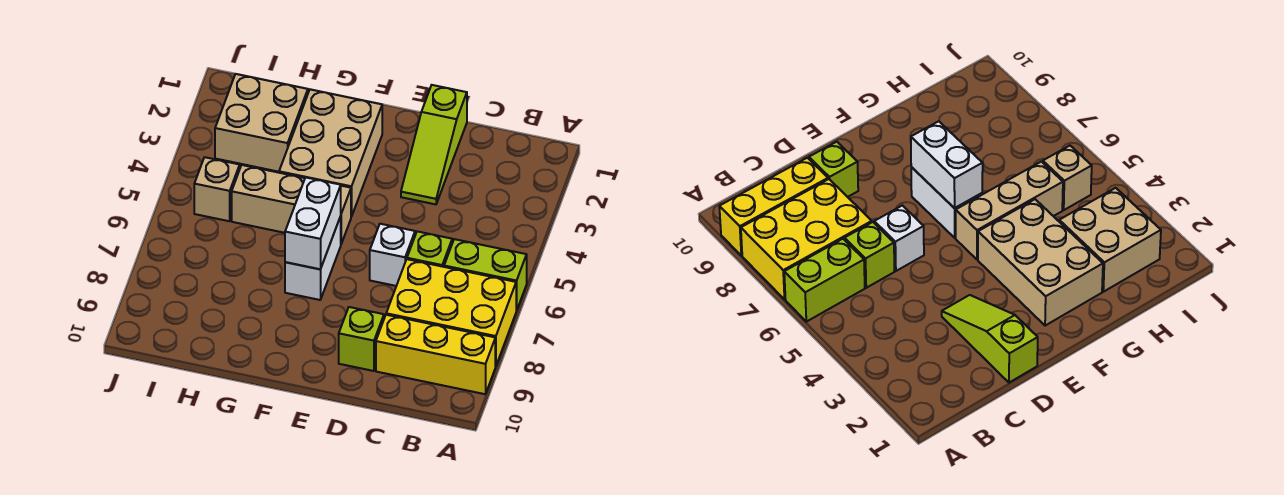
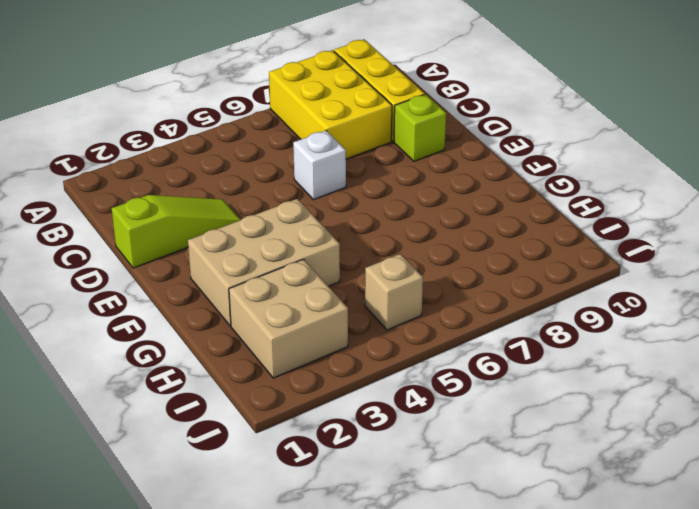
none -> lime 1x2 brick [444,239,527,311]
none -> lime 1x1 brick [407,231,452,267]
none -> tan 1x3 brick [232,165,351,244]

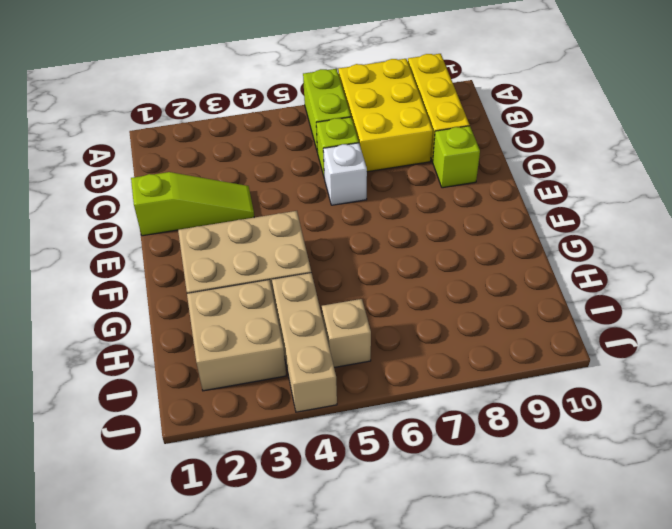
tan 1x3 brick [272,273,337,412] -> tan 1x3 brick moved to [232,165,351,244]
none -> white 1x2 brick [285,216,341,300]
none -> white 1x2 brick [285,178,341,269]

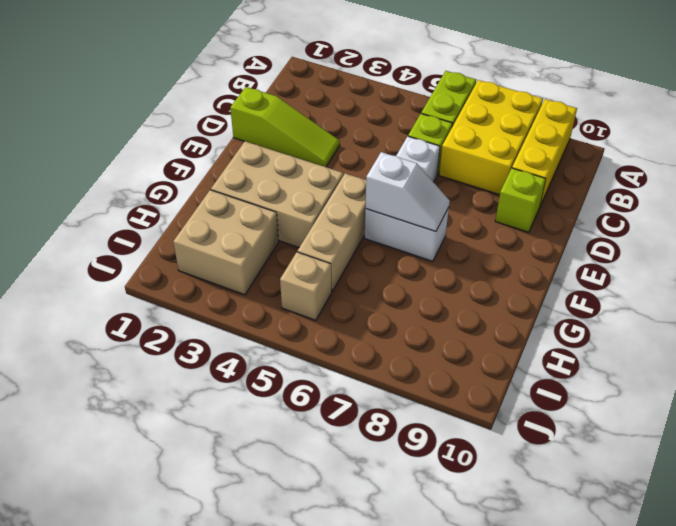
white 1x2 slope [365,152,450,232] -> white 1x2 brick [285,178,341,269]

